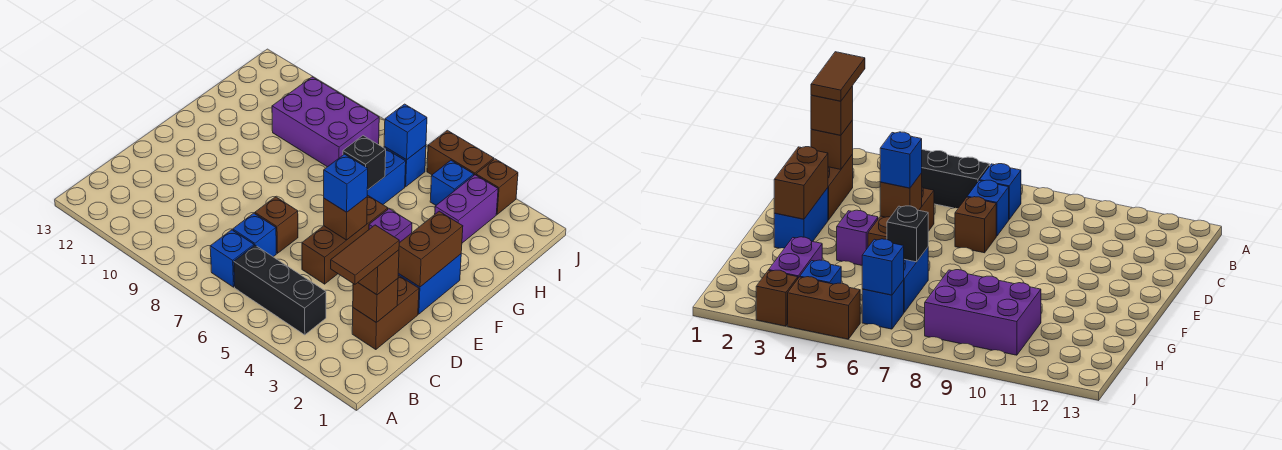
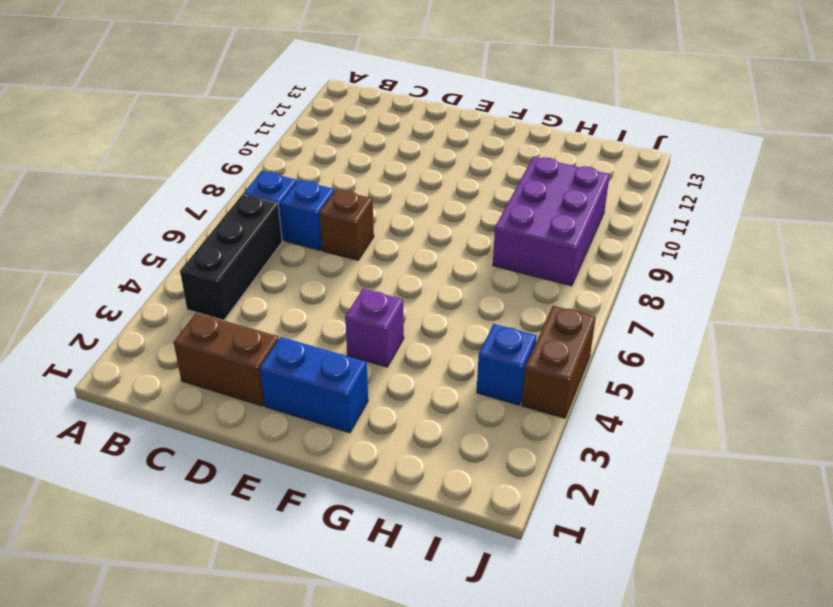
none -> brown 1x3 brick [302,195,388,284]
none -> blue 1x2 brick [367,149,406,204]
none -> purple 1x2 brick [435,175,498,243]

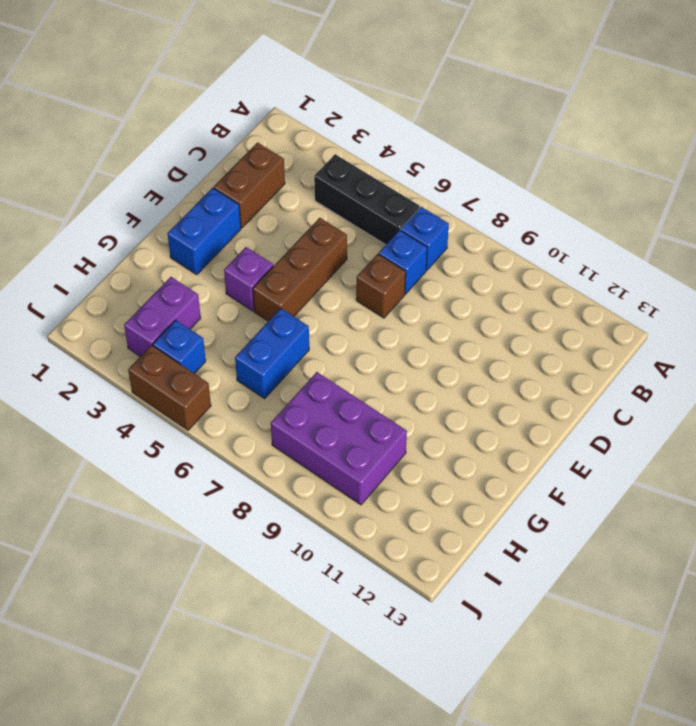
none -> blue 1x1 brick [384,145,426,187]
none -> brown 1x1 brick [476,159,518,214]
none -> brown 1x1 brick [353,278,398,323]

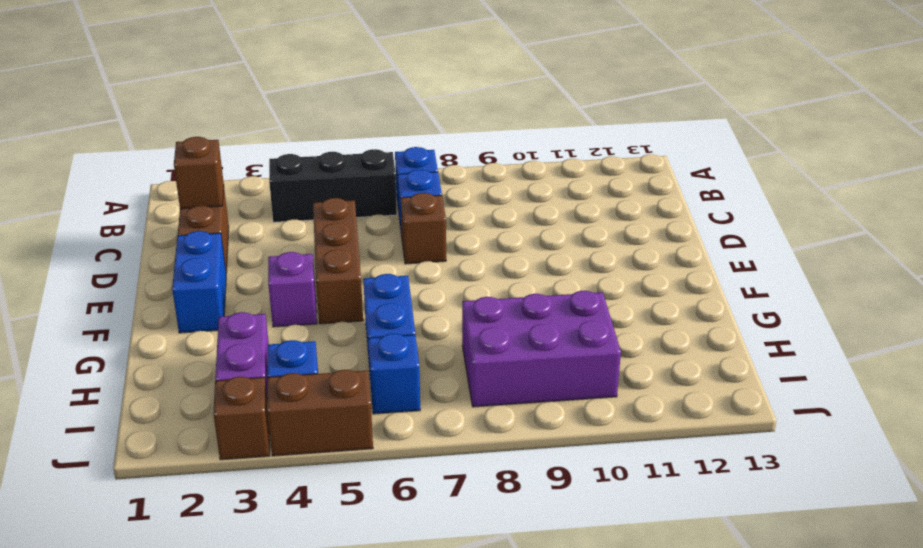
none -> brown 1x2 brick [398,211,463,287]
none -> brown 1x1 brick [324,197,367,240]
none -> black 1x1 brick [343,136,386,190]

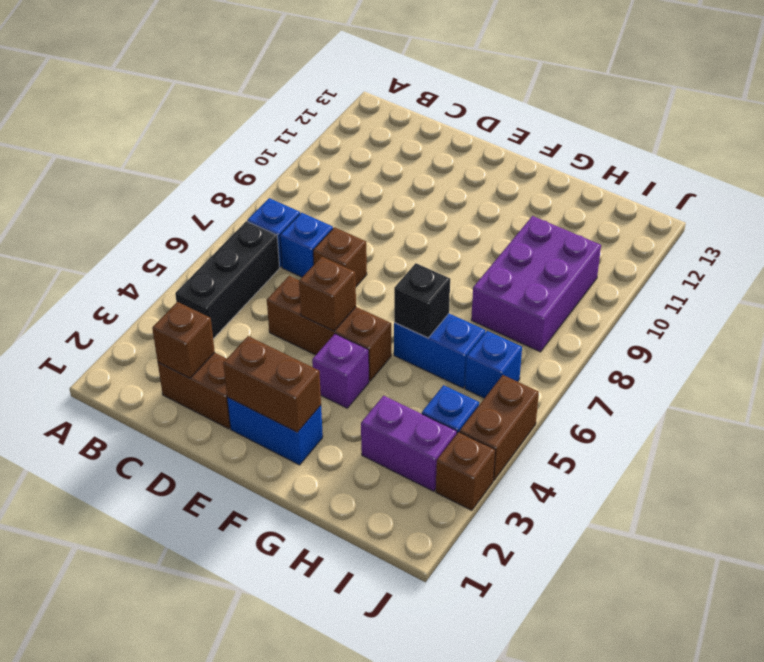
none -> blue 1x1 brick [384,104,427,160]
none -> brown 1x1 brick [358,250,399,295]
none -> blue 1x1 brick [324,154,368,212]

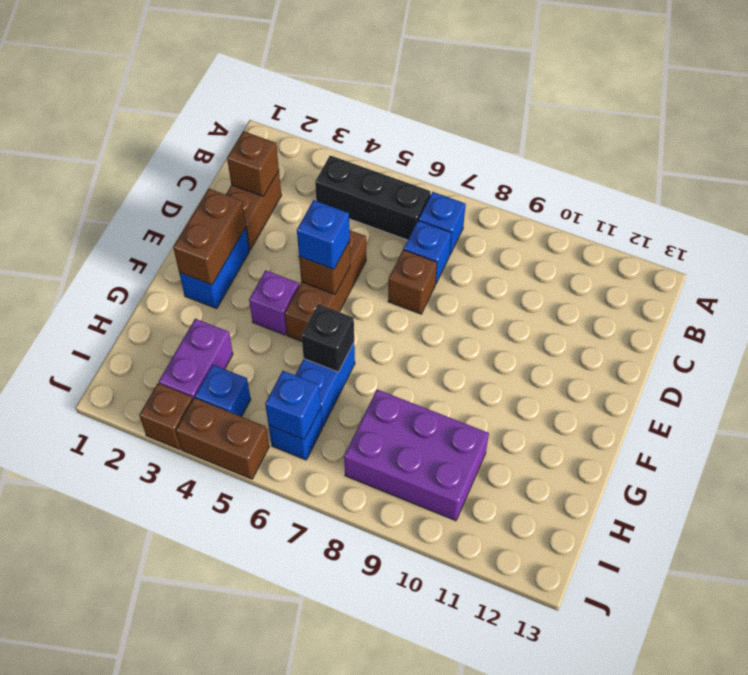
none -> brown 1x1 brick [358,250,399,295]
none -> brown 1x2 tile [331,225,399,284]

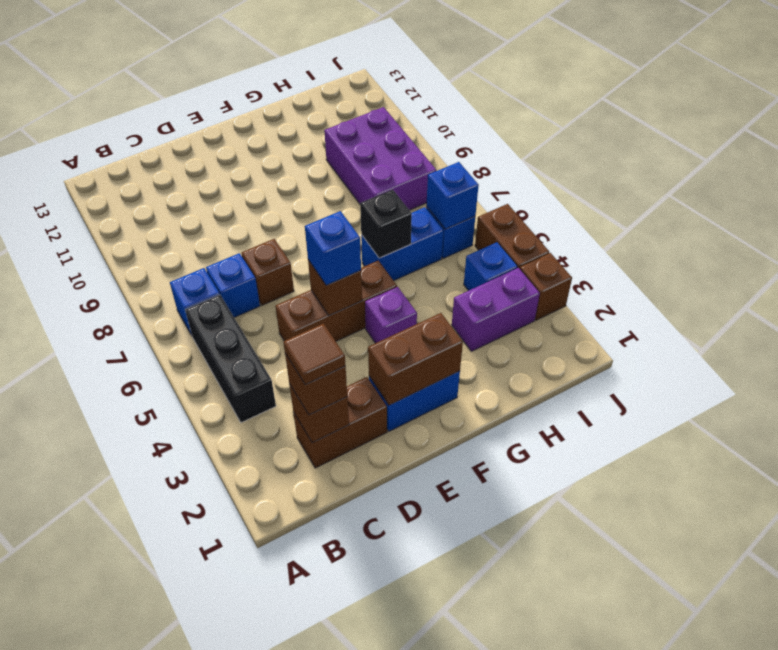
brown 1x1 tile [283,323,345,385] -> brown 1x2 tile [331,225,399,284]

